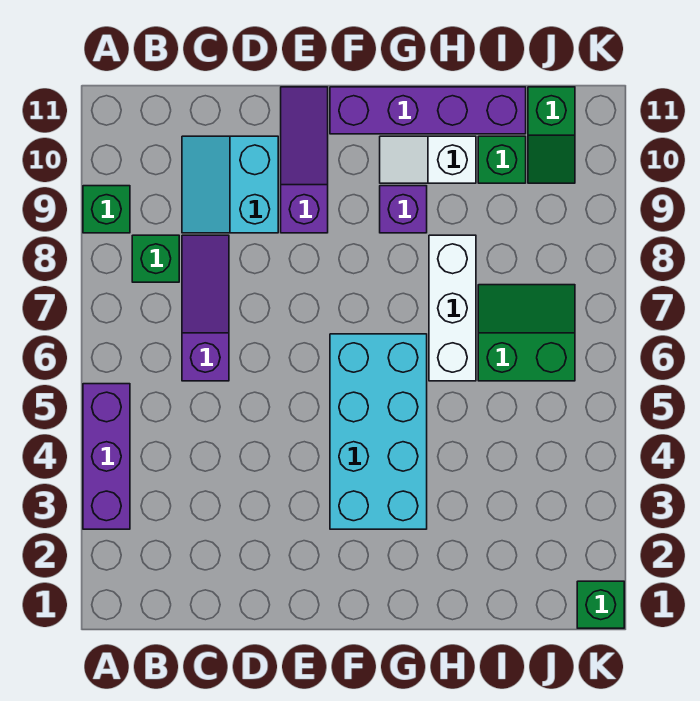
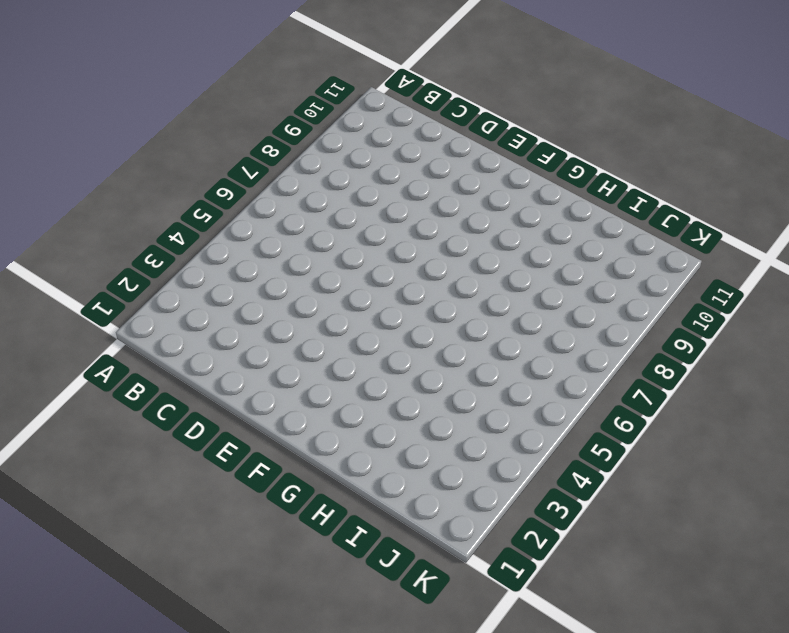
none -> purple 1x3 brick [83,384,130,529]
none -> green 1x1 brick [83,186,130,233]
none -> green 1x1 brick [132,235,179,282]

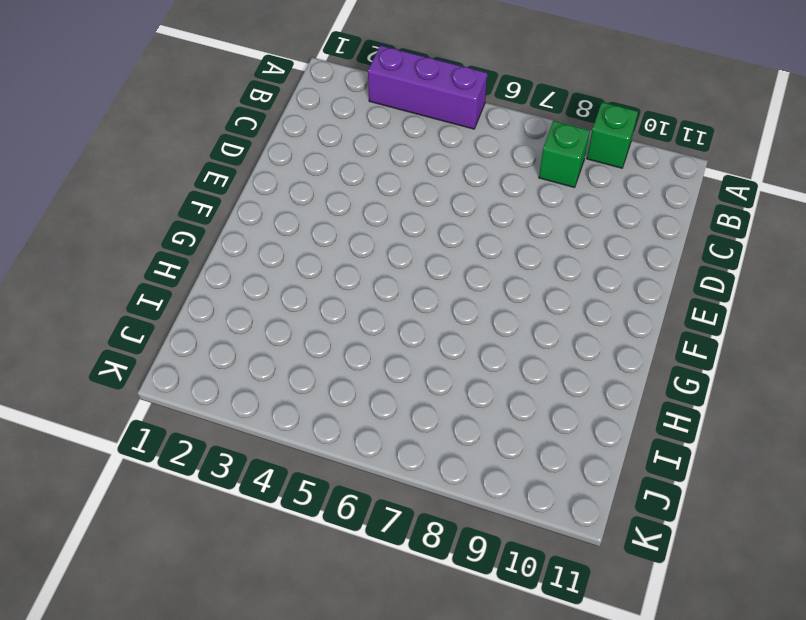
none -> purple 1x3 slope [182,235,229,381]
none -> cyan 2x2 slope [182,136,278,233]
none -> purple 1x3 slope [281,87,328,233]

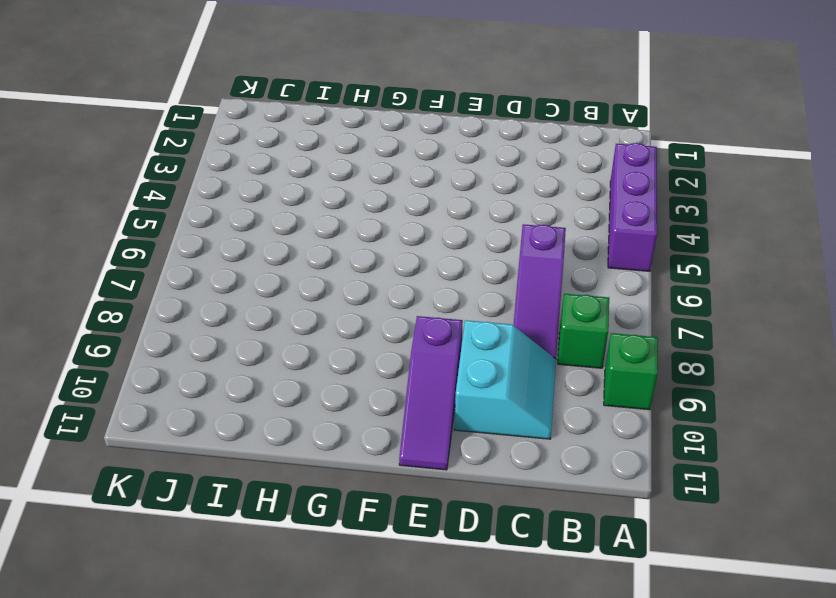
none -> cyan 2x4 brick [330,334,427,529]
none -> purple 1x4 brick [330,87,526,134]
none -> purple 1x1 brick [380,186,427,233]

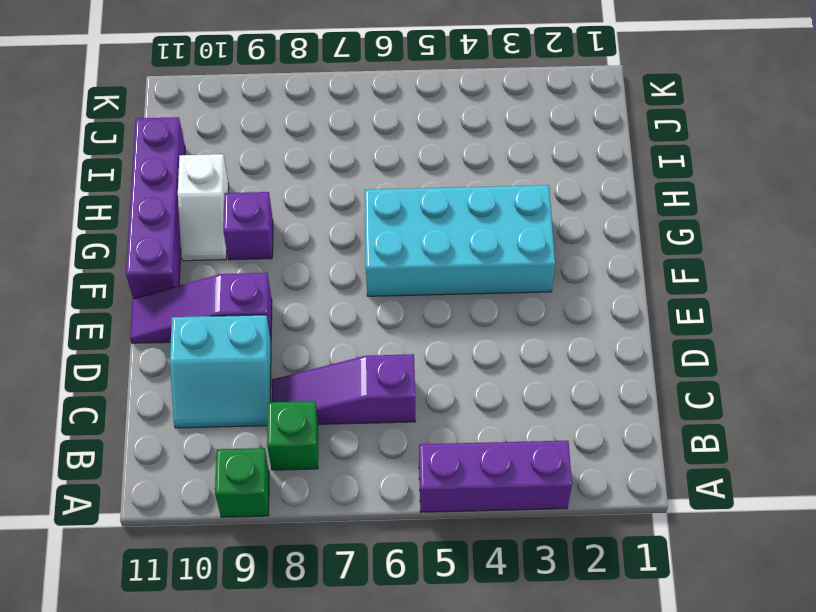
none -> white 1x3 brick [429,235,476,381]
none -> green 2x2 slope [478,285,575,381]
none -> green 1x1 brick [478,136,526,183]

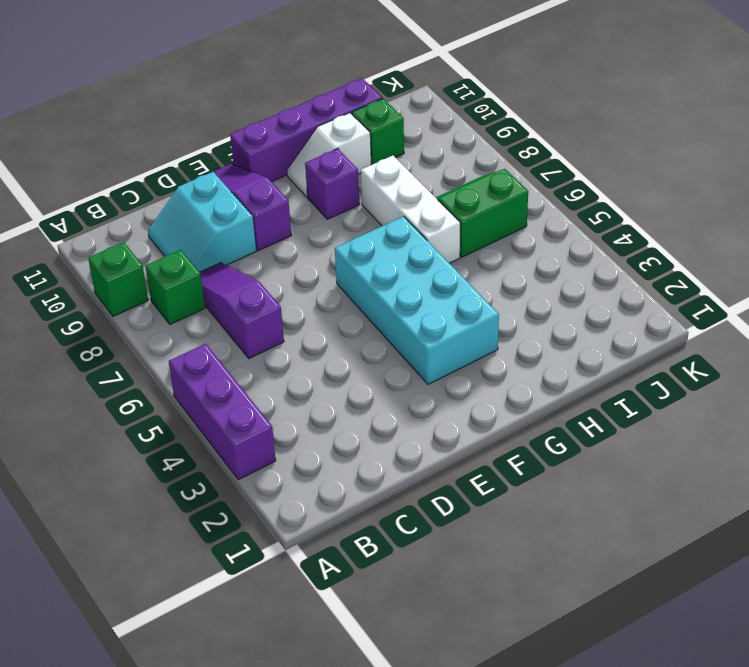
none -> green 1x2 slope [528,87,575,183]
none -> green 1x1 brick [577,581,624,628]

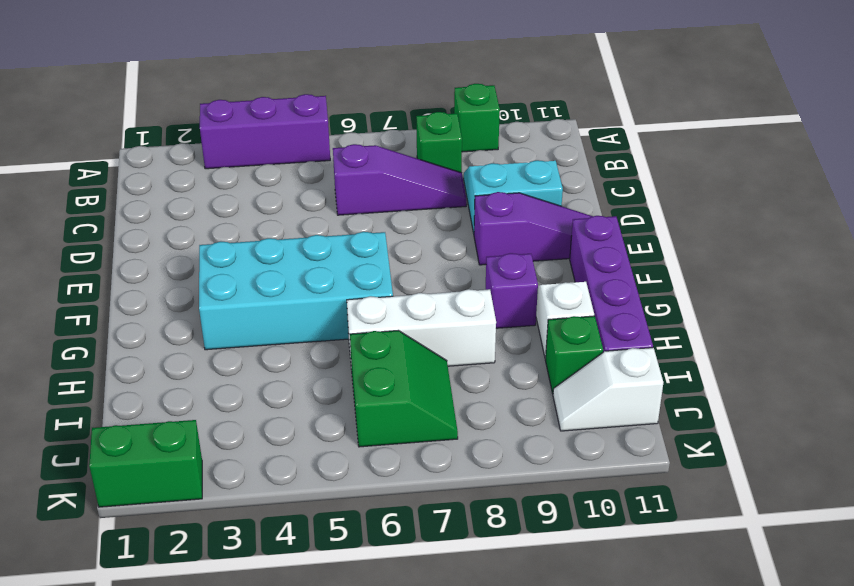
white 1x2 slope [553,348,663,431] -> green 1x2 slope [528,87,575,183]
green 1x2 brick [89,420,202,507] -> green 1x1 brick [577,581,624,628]

